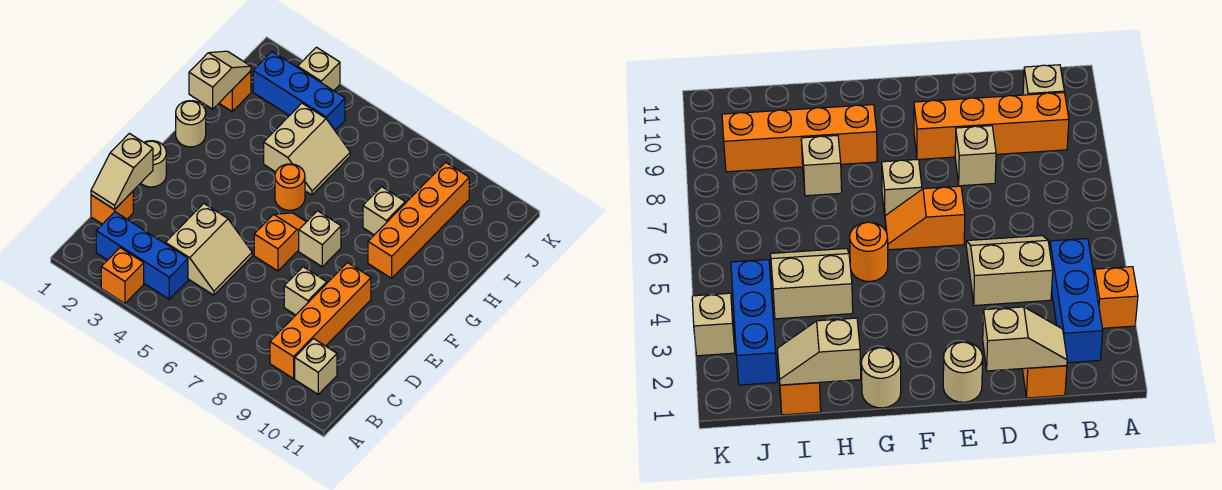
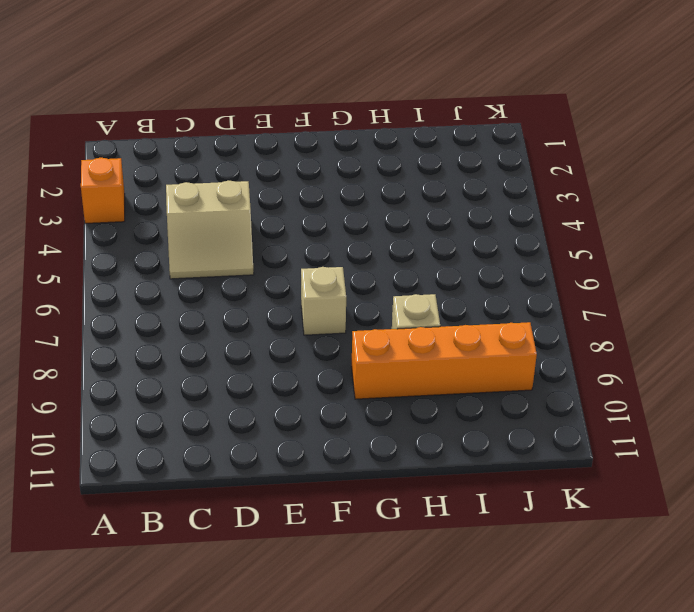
none -> blue 1x3 brick [96,212,188,299]
none -> orange 1x4 brick [270,263,371,379]
none -> tan 1x1 brick [295,339,337,394]

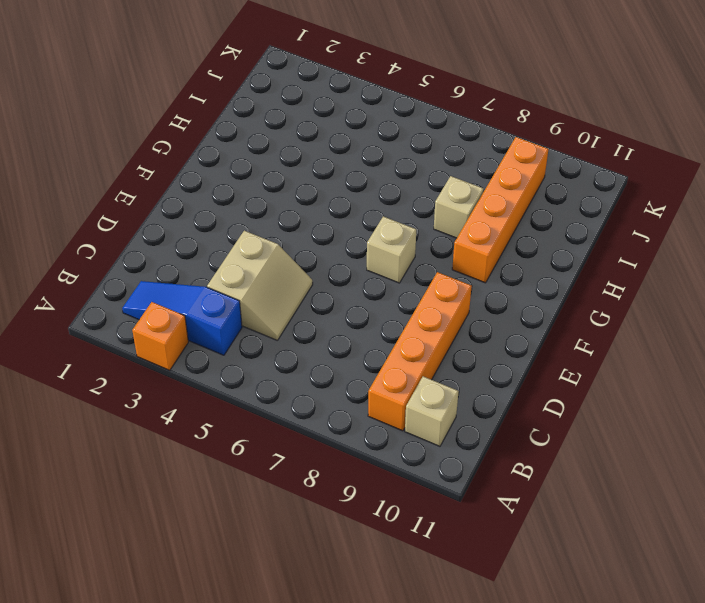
blue 1x3 slope [122,281,242,355] -> blue 1x3 brick [96,212,188,299]
none -> orange 1x1 brick [91,191,133,224]
none -> tan 1x1 brick [284,267,327,315]
none -> tan 1x1 round brick [141,141,166,187]

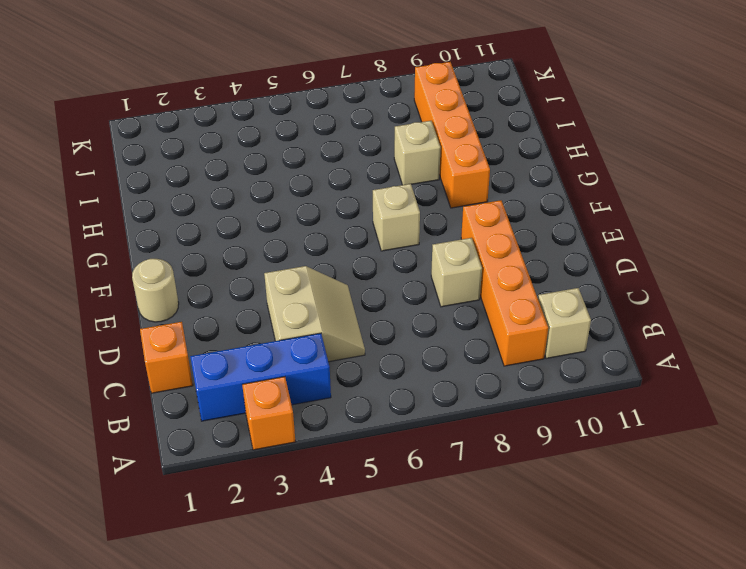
none -> orange 1x2 slope [254,213,306,271]
none -> tan 1x1 round brick [176,101,206,147]
none -> orange 1x1 round brick [275,164,305,210]

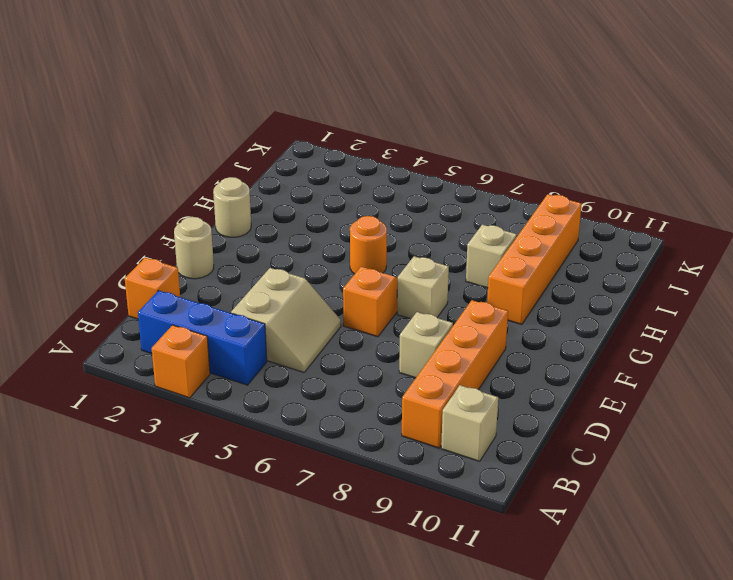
none -> tan 2x2 slope [264,103,350,195]
none -> orange 1x1 brick [219,71,251,111]
none -> blue 1x3 brick [253,52,345,130]

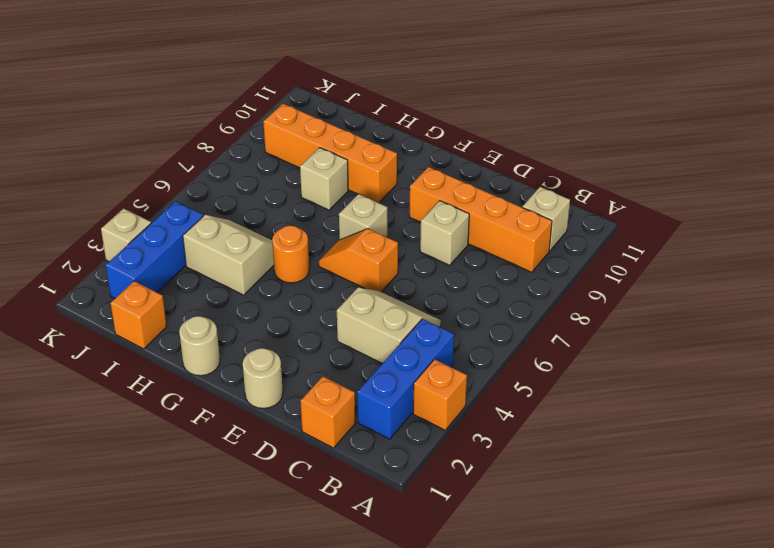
none -> tan 1x2 slope [91,133,153,210]
none -> tan 1x2 slope [189,51,251,109]

